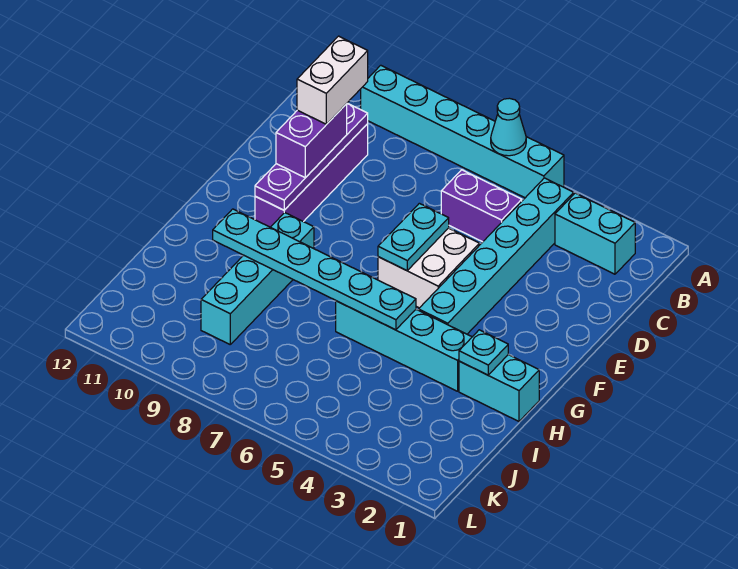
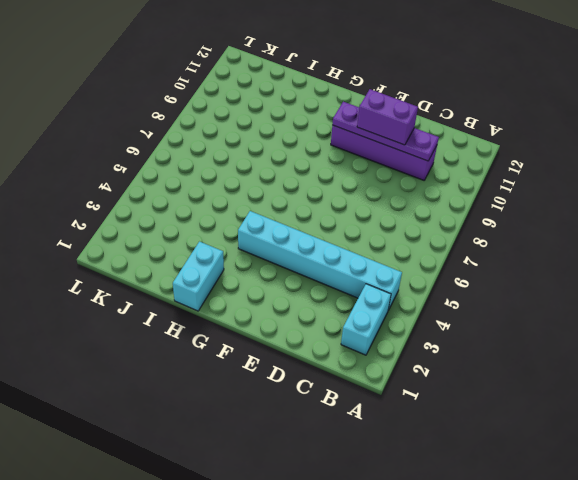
none -> cyan 1x6 brick [361,65,564,198]
none -> purple 1x2 brick [441,170,522,242]
none -> white 2x2 brick [378,228,479,308]

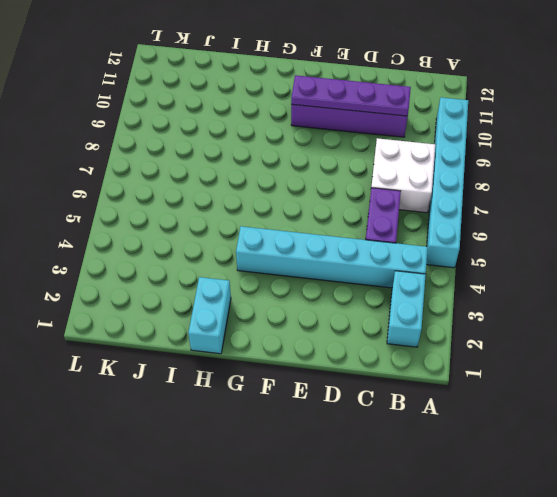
white 2x2 brick [371,138,435,213] -> white 2x2 brick moved to [378,228,479,308]
none -> cyan 1x4 brick [201,213,314,344]
none -> cyan 1x4 brick [336,301,472,391]
none -> cyan 1x1 cone [491,98,526,156]

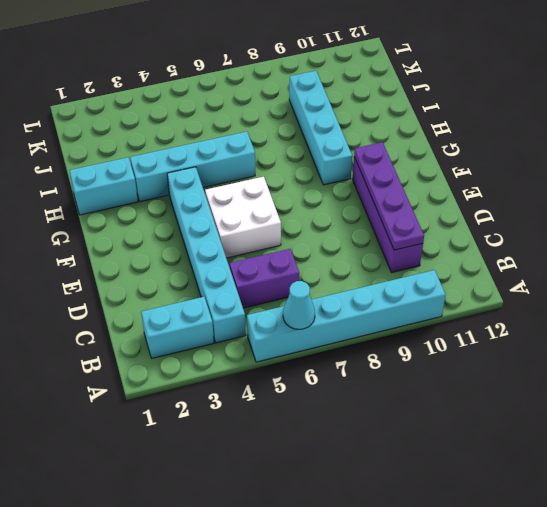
none -> cyan 1x2 plate [378,203,449,271]
none -> cyan 1x1 plate [459,330,508,375]
none -> cyan 1x6 plate [213,209,416,330]

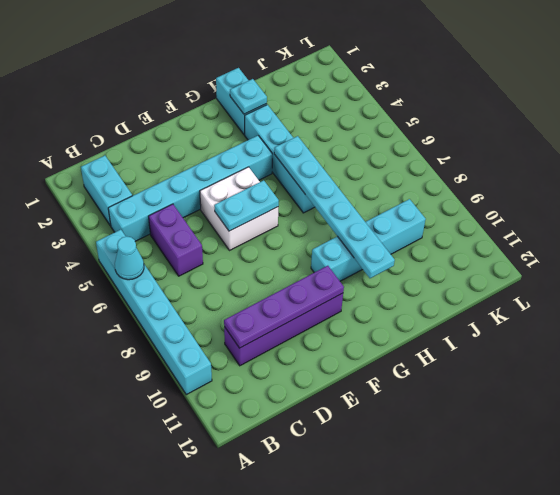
none -> purple 1x2 brick [276,104,347,178]
none -> white 1x2 brick [297,36,368,124]

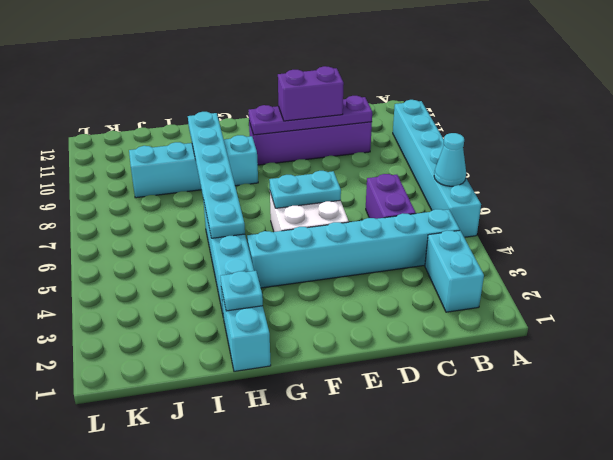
none -> white 1x2 brick [297,36,368,124]

